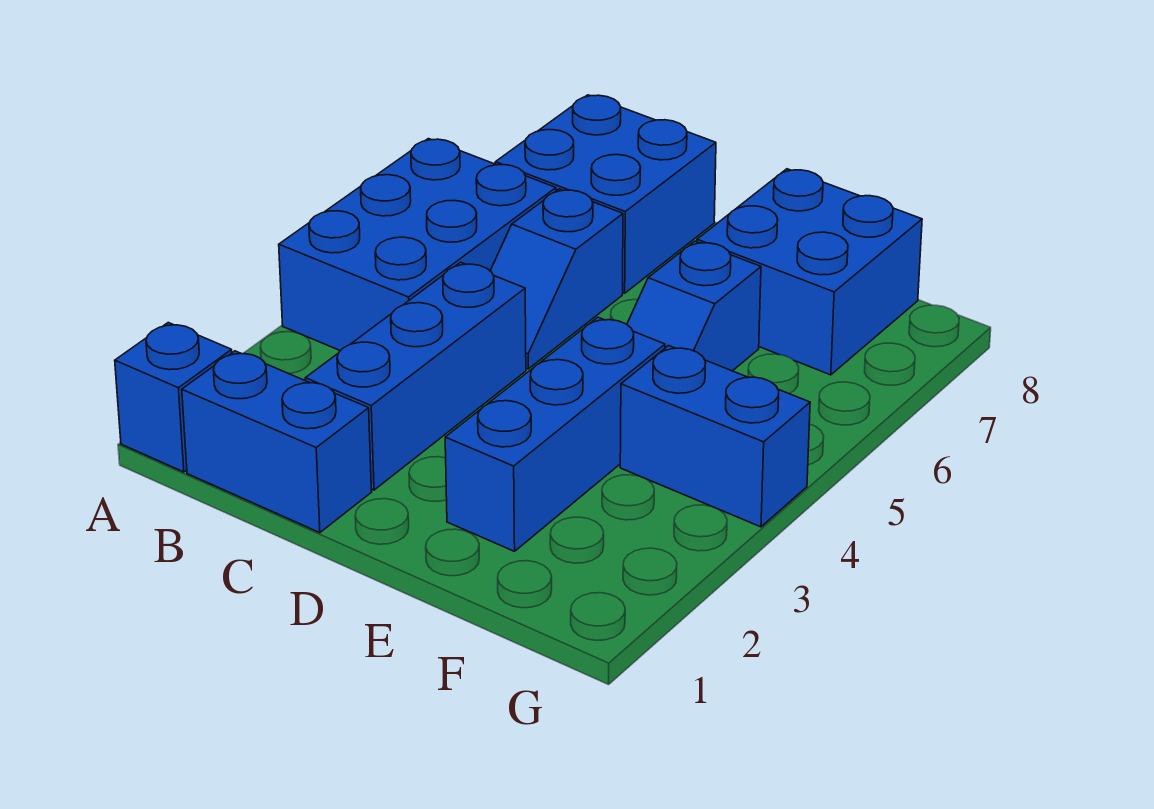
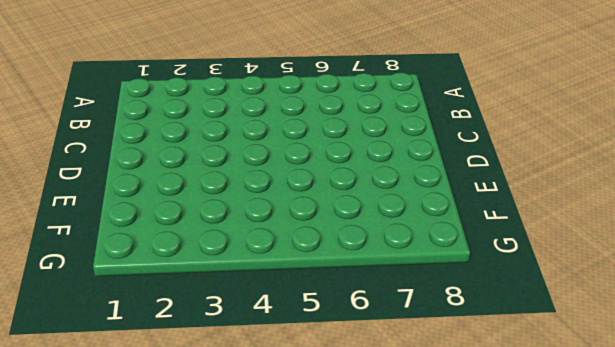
none -> blue 1x1 brick [115,323,232,472]
none -> blue 2x3 brick [279,139,556,351]

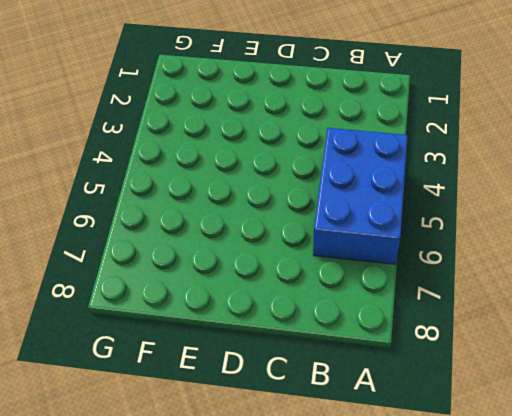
none -> blue 1x1 brick [115,323,232,472]
none -> blue 1x2 brick [182,351,372,533]

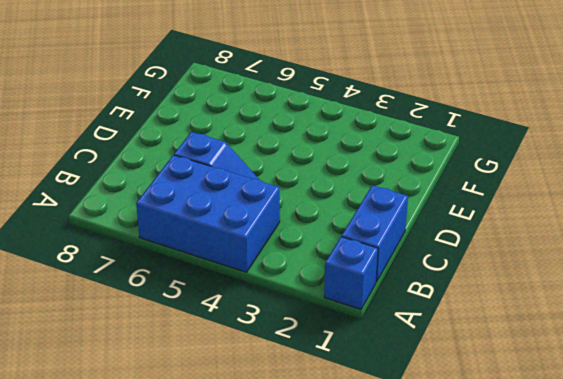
none -> blue 2x2 brick [495,95,716,293]
none -> blue 1x3 brick [305,262,526,490]

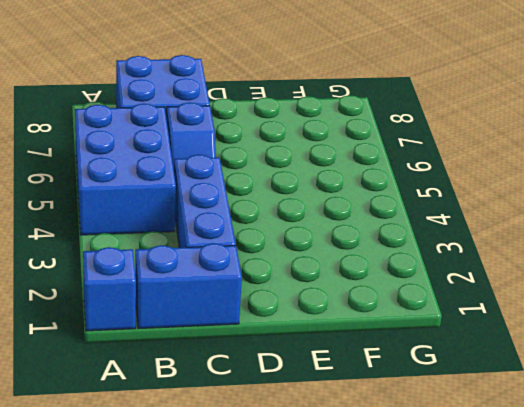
none -> blue 1x3 brick [445,317,665,551]
none -> blue 1x2 slope [627,241,761,371]

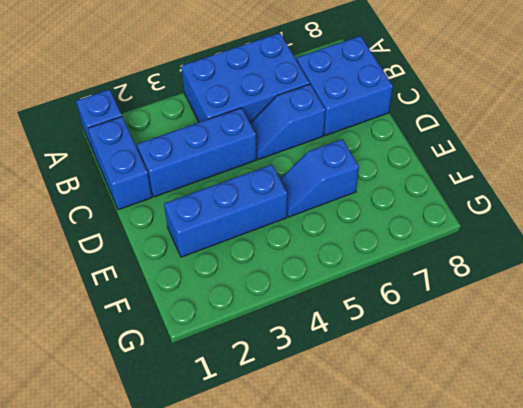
none -> blue 2x2 brick [697,169,922,375]
none -> blue 1x2 brick [620,346,810,527]

